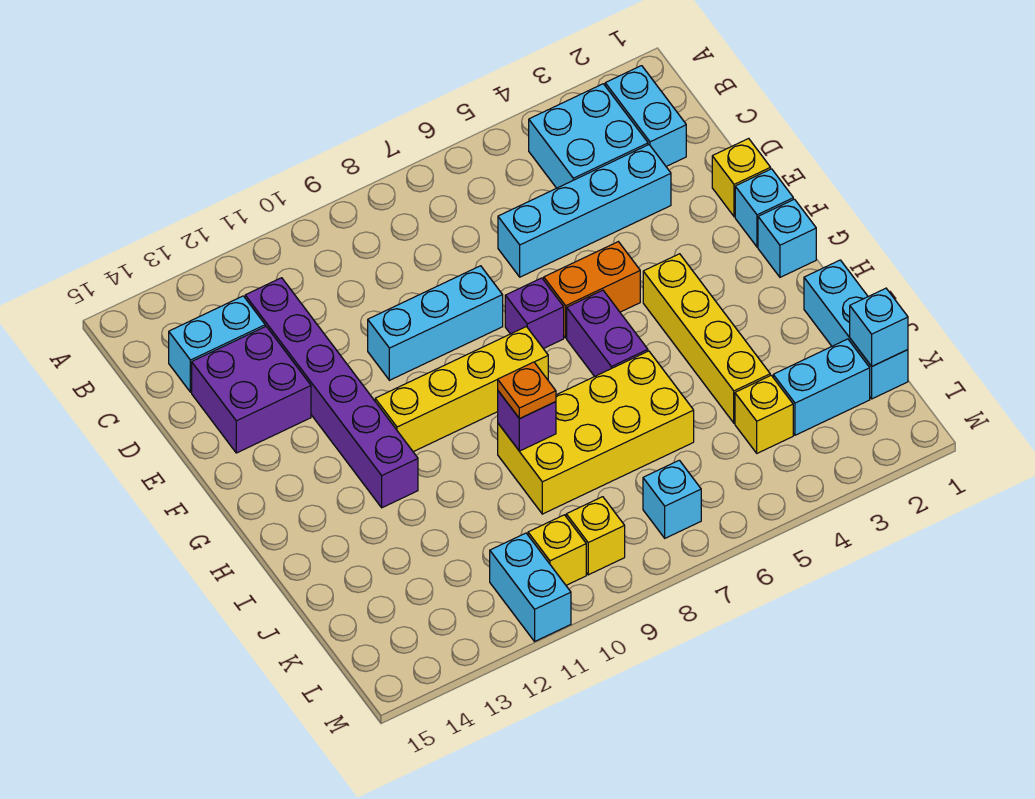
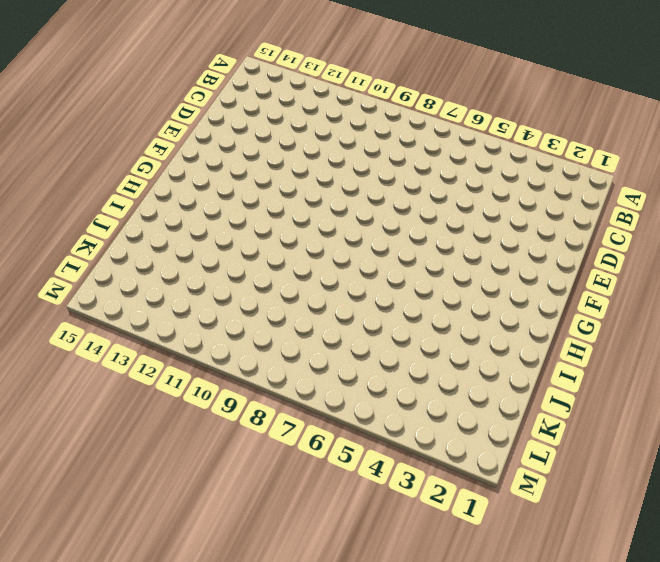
none -> cyan 1x2 brick [605,66,686,166]
none -> cyan 2x2 brick [529,84,648,188]
none -> purple 1x6 brick [245,278,418,508]

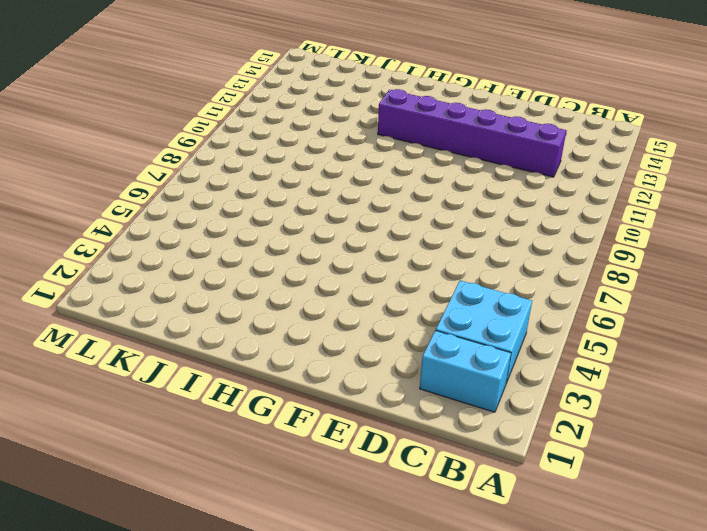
none -> cyan 1x2 brick [169,296,265,392]
none -> cyan 1x4 brick [498,145,671,277]
none -> purple 2x2 brick [192,326,311,453]

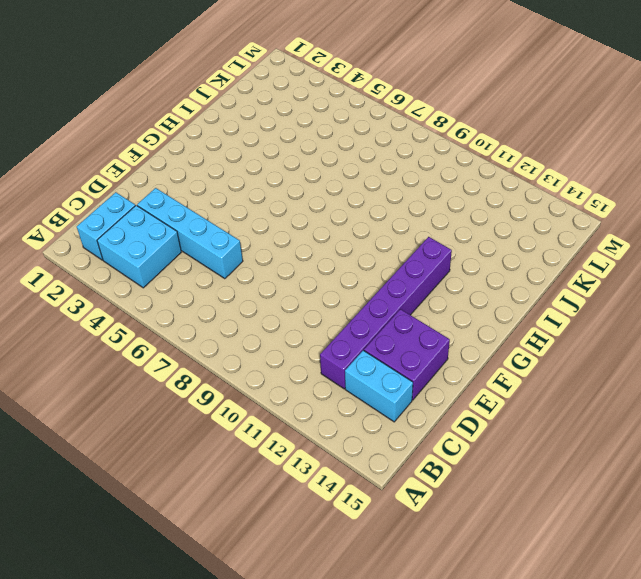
none -> yellow 1x1 brick [712,138,771,217]
none -> cyan 1x3 brick [368,266,503,380]
none -> cyan 1x1 brick [735,169,793,247]

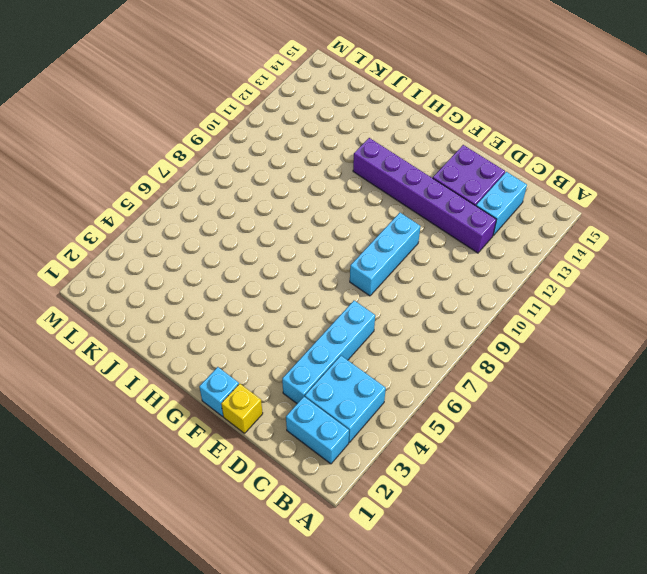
none -> orange 1x2 brick [544,242,640,338]
none -> purple 1x1 brick [505,278,564,349]
none -> cyan 1x1 brick [758,199,816,277]

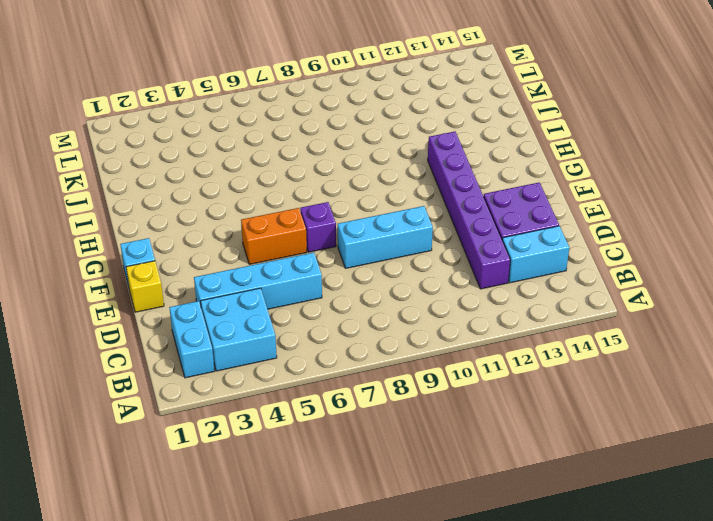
none -> cyan 1x1 brick [758,199,816,277]
none -> yellow 1x4 brick [643,254,770,423]
none -> purple 1x2 brick [567,290,648,377]

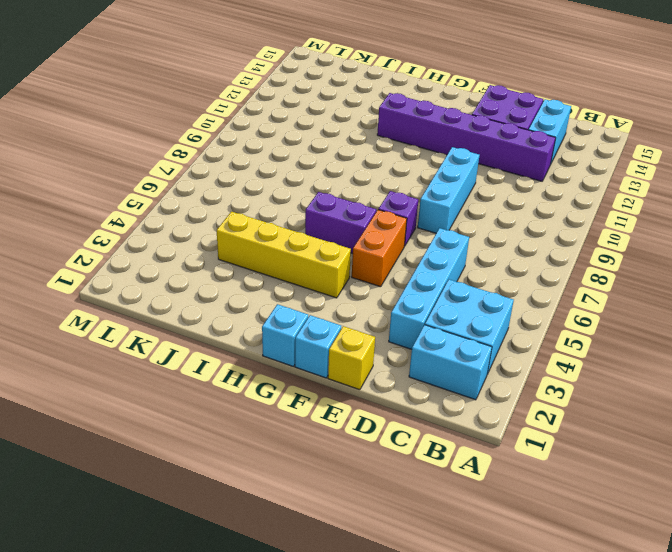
none -> yellow 1x4 brick [375,327,548,452]
none -> cyan 1x3 brick [804,260,908,399]
none -> yellow 2x4 brick [498,351,694,514]

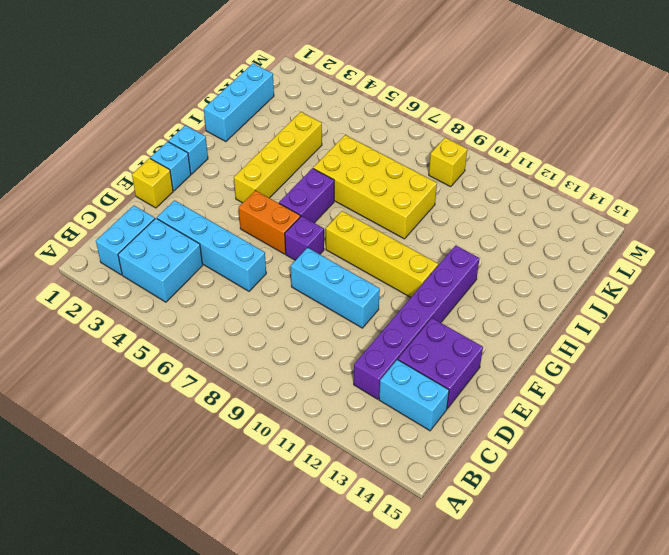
none -> cyan 1x2 brick [773,339,870,435]
none -> yellow 1x1 brick [735,375,793,453]
none -> cyan 1x1 brick [643,460,701,538]

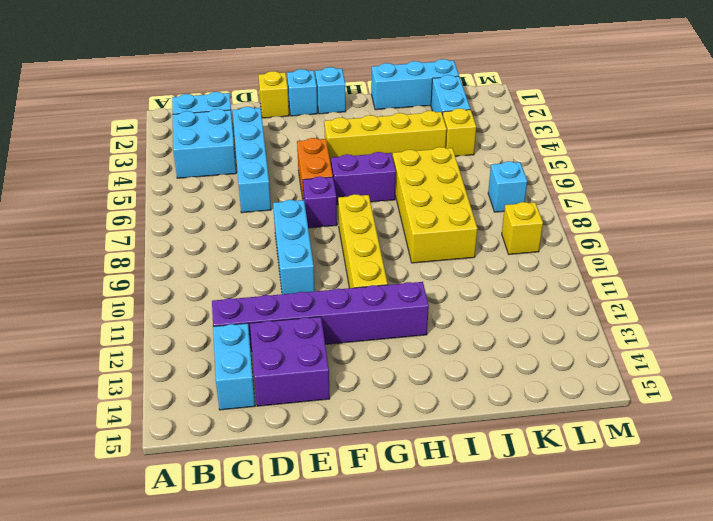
none -> yellow 1x1 brick [528,515,586,585]
none -> cyan 1x2 brick [490,533,571,641]
none -> purple 1x1 brick [498,391,556,451]

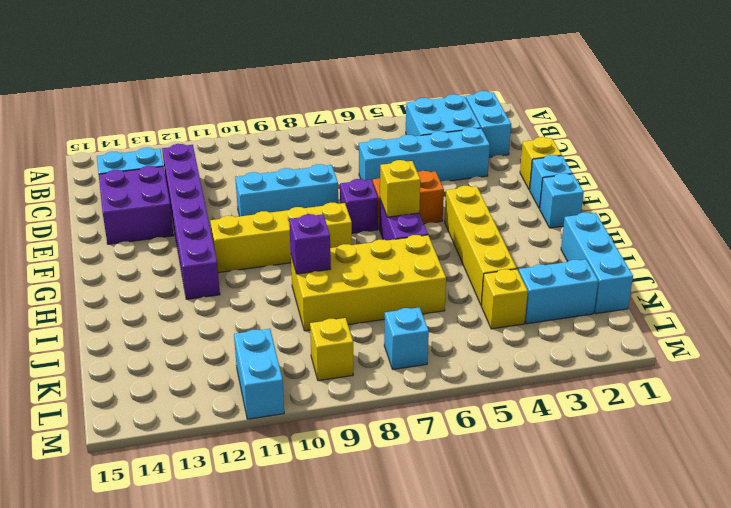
yellow 1x1 brick [380,160,420,217] -> yellow 1x1 brick moved to [528,515,586,585]
none -> cyan 1x1 brick [850,288,908,366]
none -> orange 1x1 plate [498,362,556,419]

